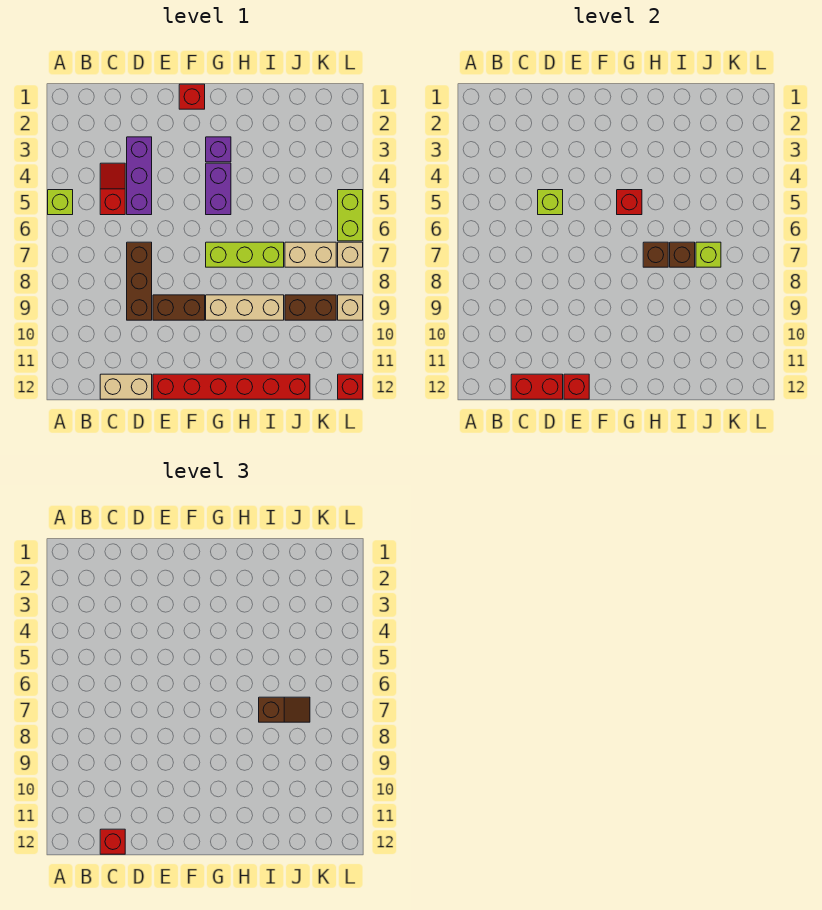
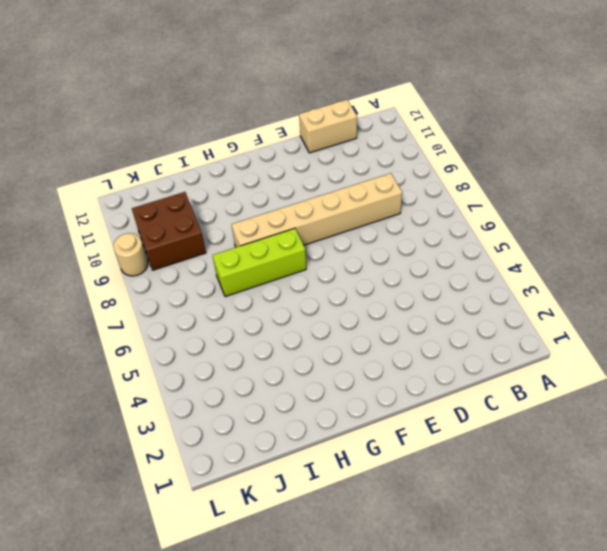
tan 1x6 brick [231,173,402,247] -> brown 1x3 brick [127,242,152,320]
brown 2x2 brick [132,192,206,270] -> brown 1x2 brick [285,295,336,320]
tan 1x1 round brick [113,233,148,276] -> tan 1x1 brick [338,295,363,320]
none -> lime 1x1 brick [48,190,73,215]
none -> red 1x2 slope [100,163,125,215]
none -> purple 1x3 brick [127,137,152,215]

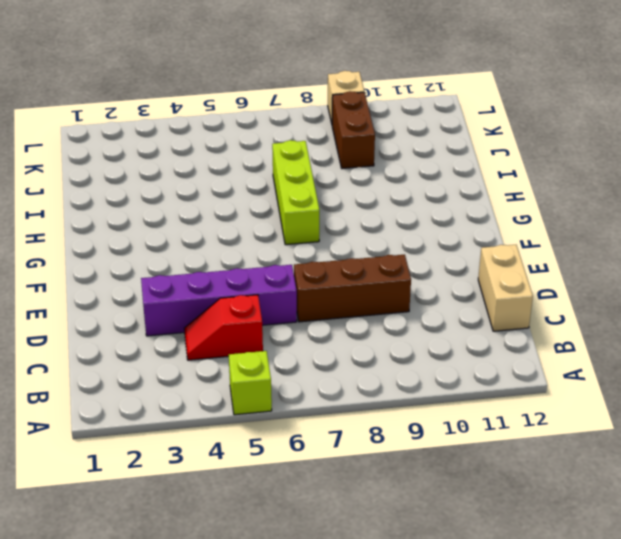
purple 1x4 brick [141,265,297,336] -> purple 1x3 brick [127,137,152,215]
none -> brown 1x2 brick [153,295,205,320]
none -> red 1x6 brick [153,374,310,399]
none -> red 1x1 brick [179,84,205,109]

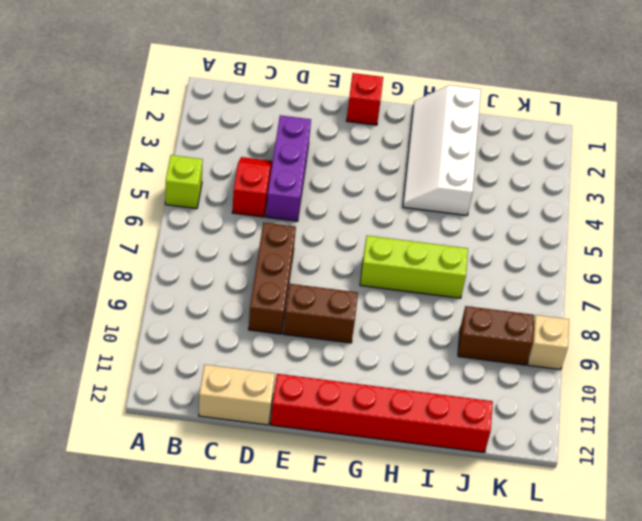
white 2x4 slope [403,85,481,215] -> none
none -> purple 1x1 brick [206,137,231,162]
none -> purple 1x2 brick [206,163,231,215]
none -> tan 1x3 brick [206,295,284,320]

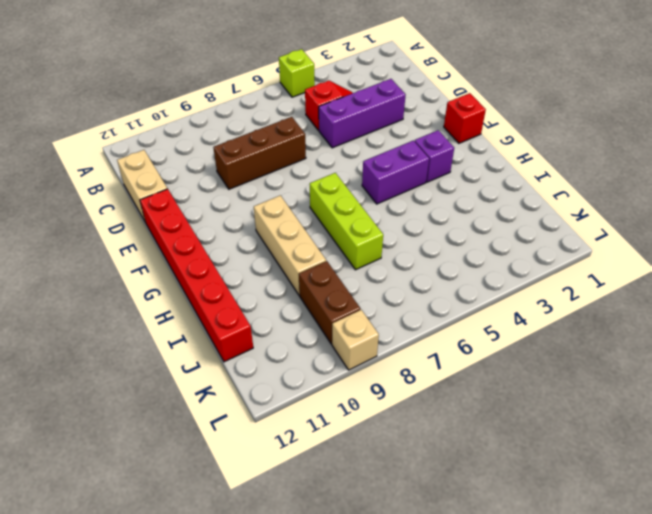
none -> brown 1x2 brick [153,295,205,320]
none -> tan 1x2 brick [285,242,336,267]
none -> lime 1x2 brick [338,190,363,241]

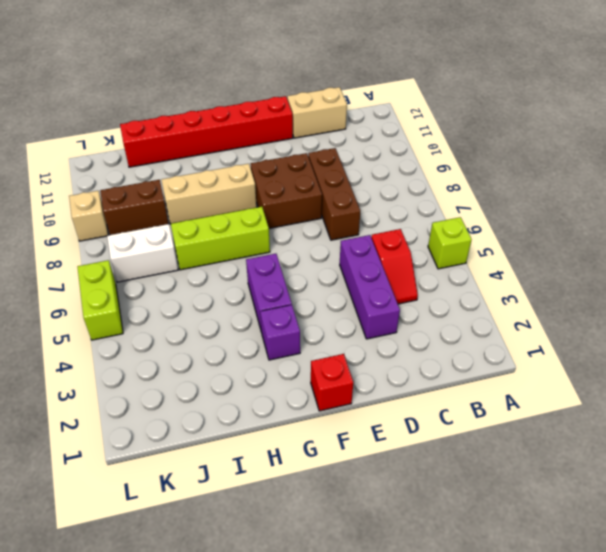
brown 2x2 brick [251,153,322,228] -> brown 1x2 brick [153,295,205,320]
white 1x2 brick [107,224,178,282] -> tan 1x2 brick [285,242,336,267]
none -> tan 1x1 brick [338,242,363,267]
none -> red 1x1 brick [338,374,363,399]
none -> red 1x2 brick [511,374,563,399]

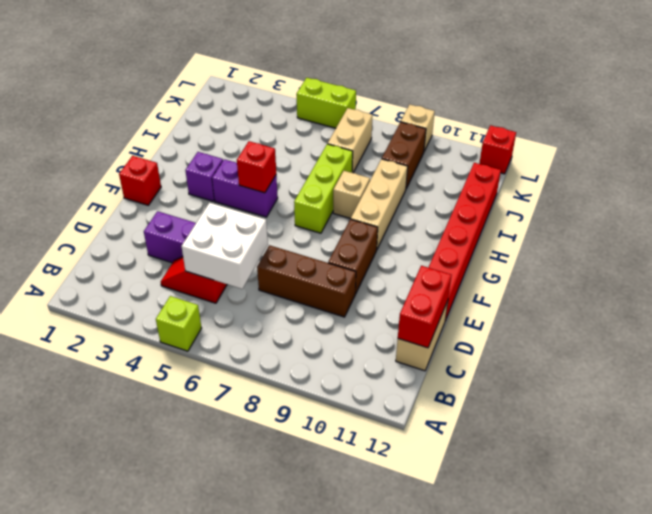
white 2x2 brick [181,203,268,289] -> lime 1x1 brick [538,190,563,215]
tan 1x1 brick [333,171,370,219] -> tan 1x1 brick moved to [338,242,363,267]
none -> red 1x1 brick [564,374,589,399]
none -> brown 1x1 brick [643,242,668,267]
none -> brown 1x1 brick [670,242,695,267]

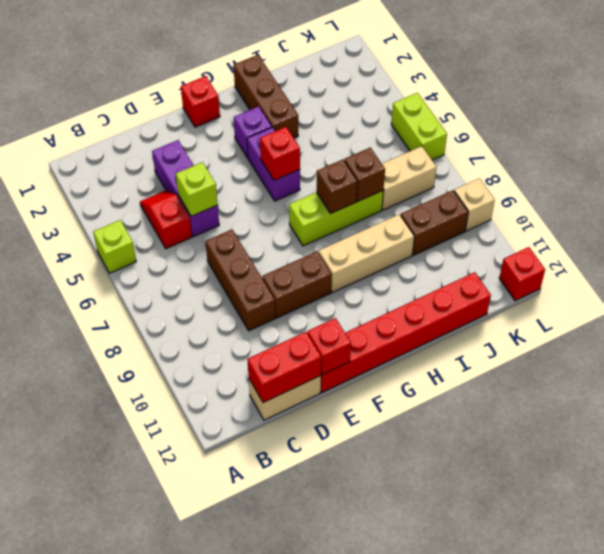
brown 1x3 brick [234,55,298,138] -> none
none -> tan 1x1 brick [338,242,363,267]
none -> lime 1x1 brick [696,242,721,267]
none -> red 1x1 brick [100,829,125,854]

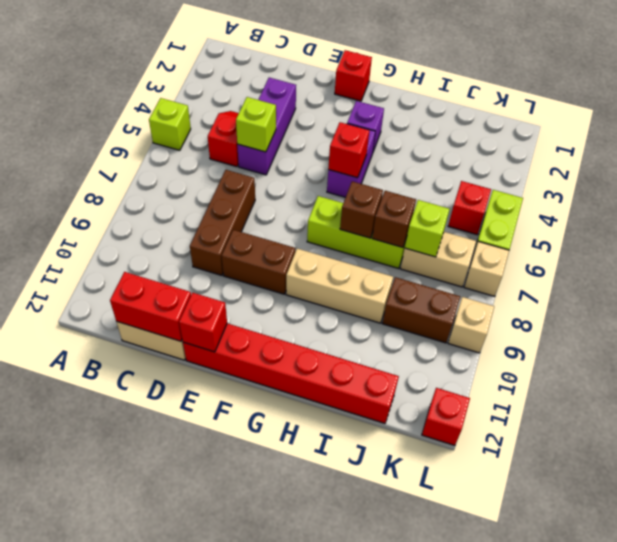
red 1x1 brick [448,181,491,235] -> red 1x1 brick moved to [100,829,125,854]
none -> brown 1x2 slope [259,697,310,722]

